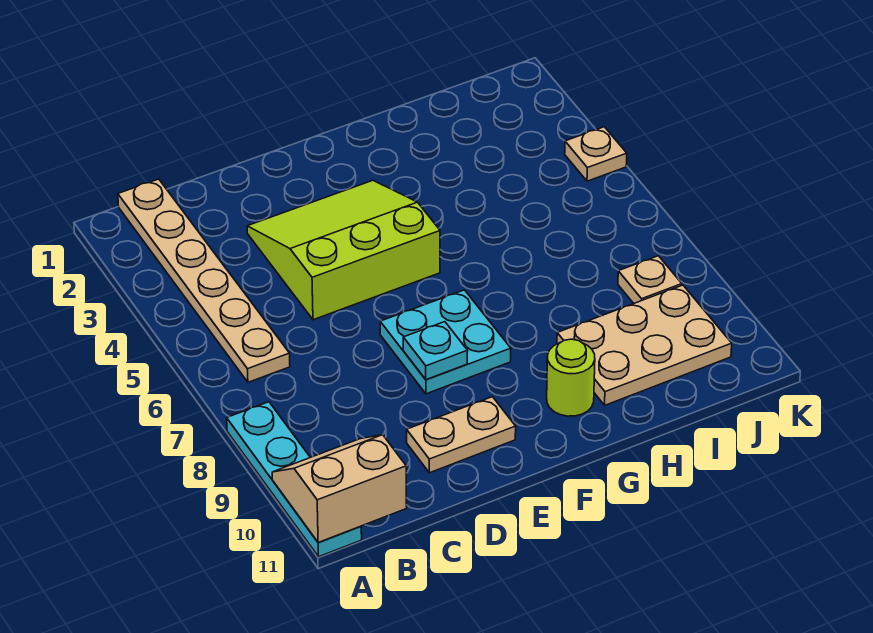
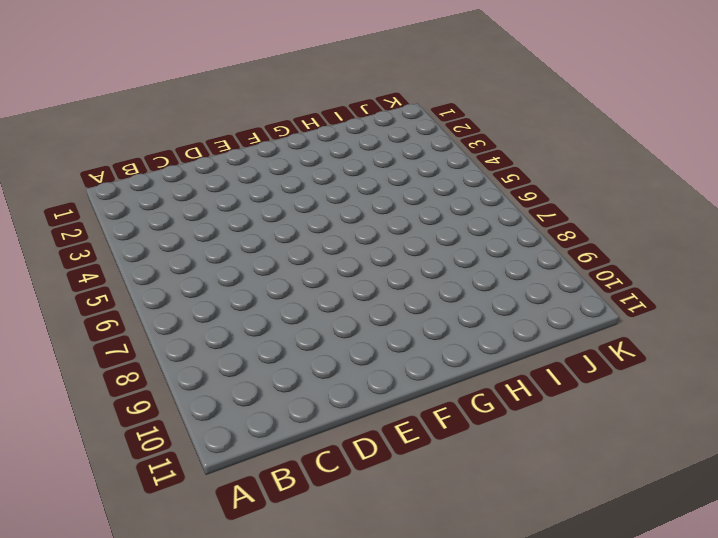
none -> cyan 1x4 plate [227,402,362,557]
none -> tan 1x6 plate [118,179,290,382]

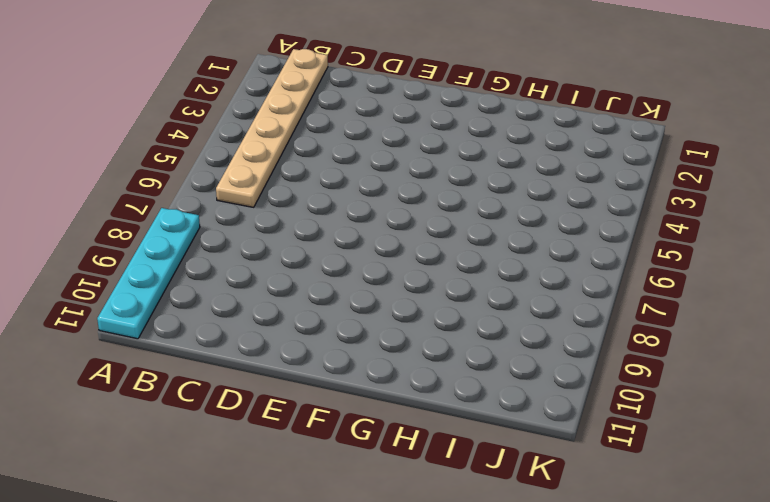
none -> lime 3x3 slope [247,180,440,320]
none -> tan 1x2 plate [407,397,516,473]

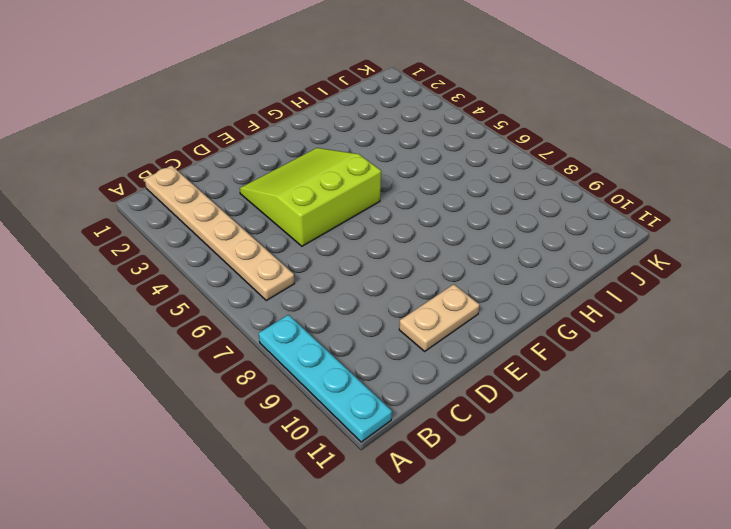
none -> cyan 2x2 plate [380,290,511,394]
none -> lime 1x1 round brick [547,339,595,416]

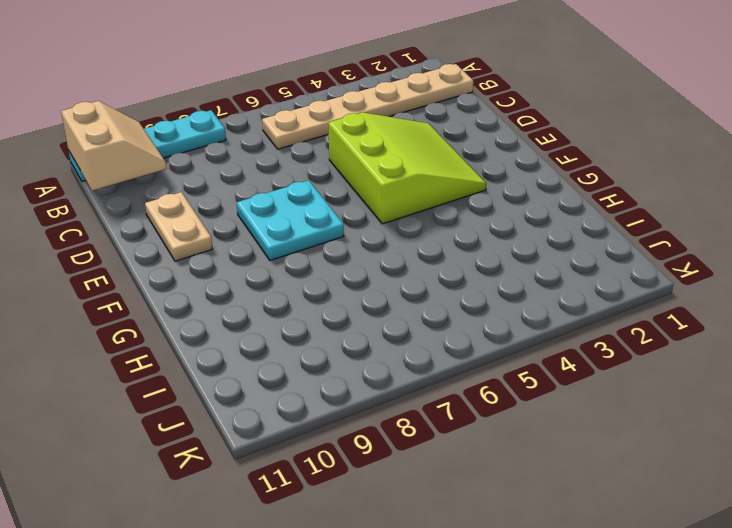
none -> lime 1x1 round brick [547,339,595,416]
none -> tan 2x3 plate [557,285,732,405]

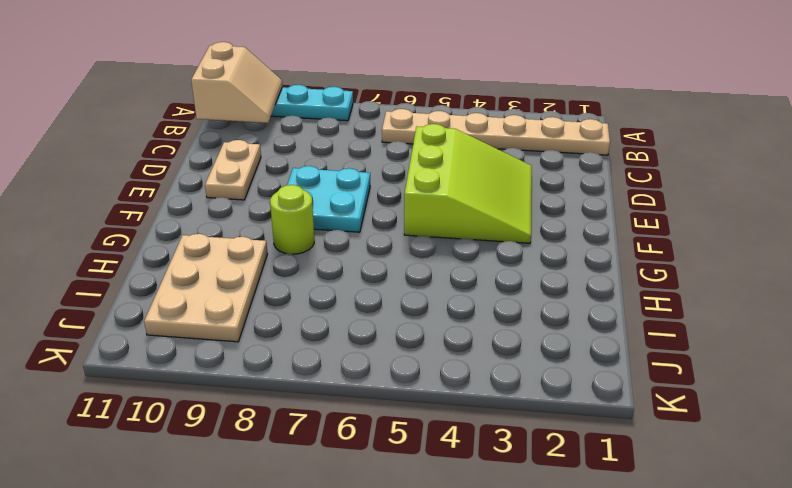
lime 1x1 round brick [270,185,314,254] -> lime 1x1 round brick moved to [547,339,595,416]
none -> tan 1x1 plate [618,256,682,303]
none -> tan 1x1 plate [565,127,627,181]

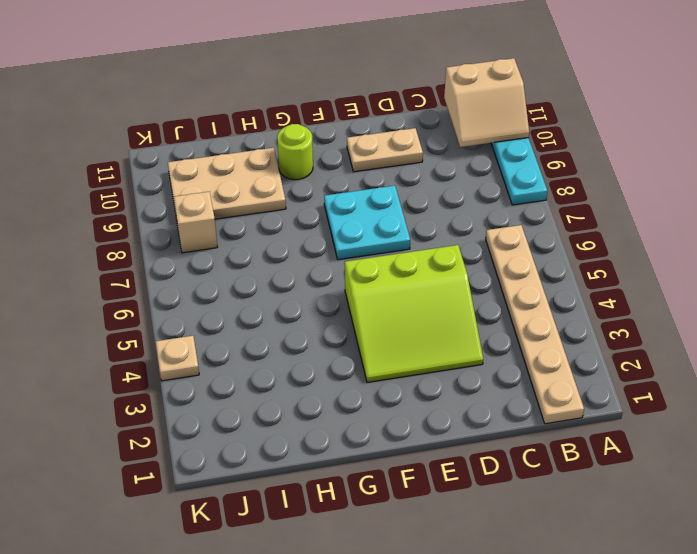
tan 1x1 brick [174,192,217,253] -> tan 1x1 plate [618,256,682,303]
none -> cyan 1x1 plate [403,322,468,380]

